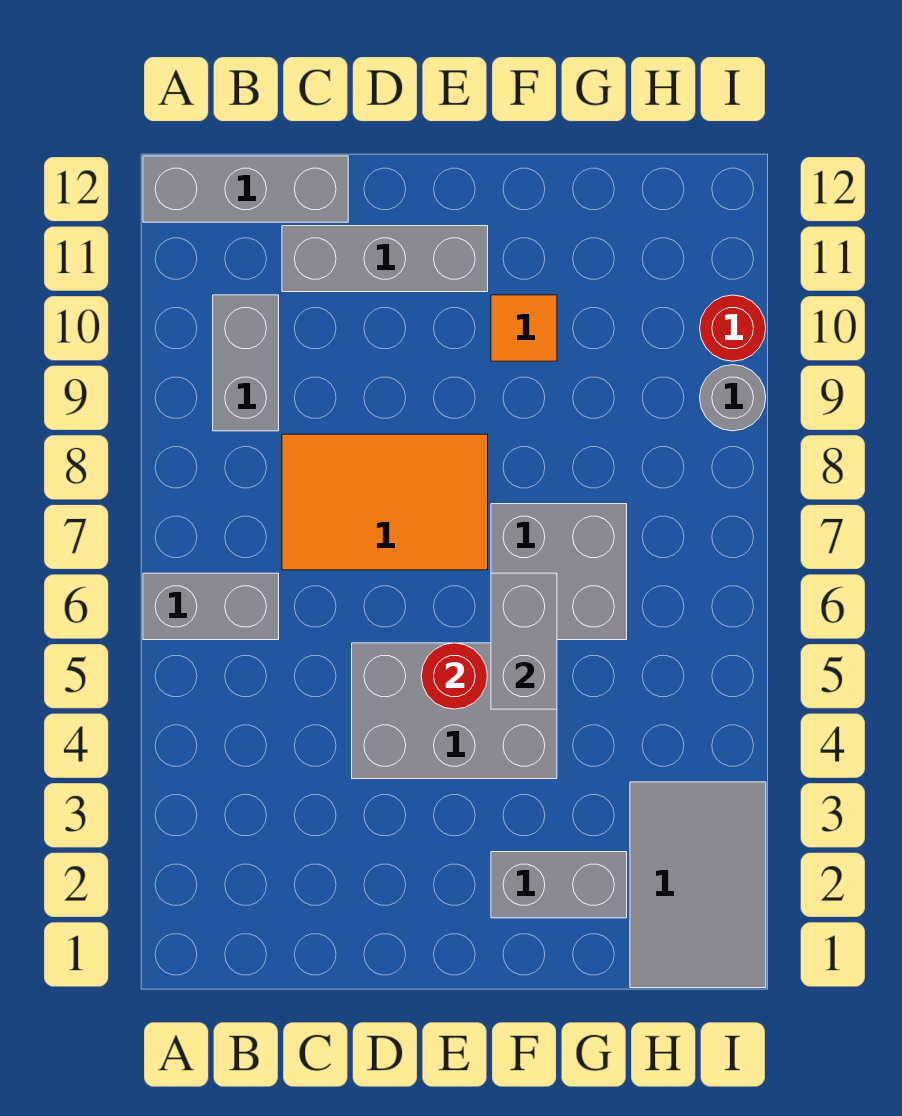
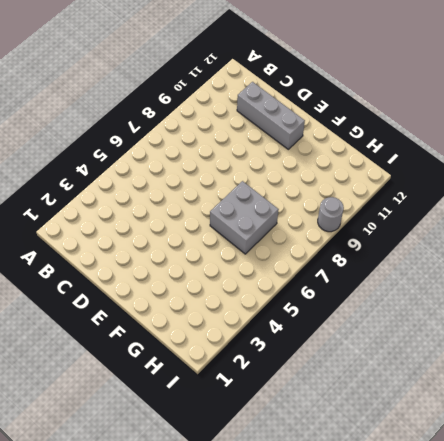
none -> grey 1x2 brick [143,573,279,640]
none -> grey 1x3 brick [143,156,348,222]
none -> grey 1x2 brick [213,295,279,431]

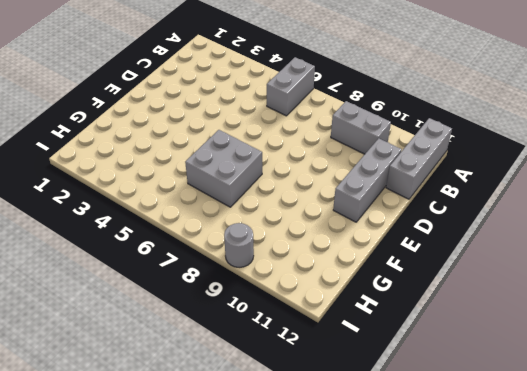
none -> orange 2x3 tile [282,434,488,570]
none -> grey 2x3 brick [352,643,557,779]
none -> grey 1x2 brick [491,852,627,918]

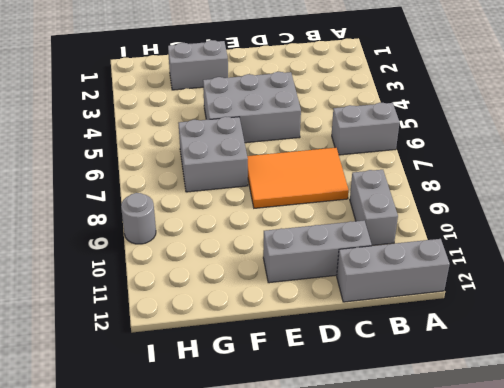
none -> orange 1x1 tile [491,295,557,361]
none -> grey 2x3 tile [630,782,766,988]
none -> red 1x1 round brick [700,295,766,361]

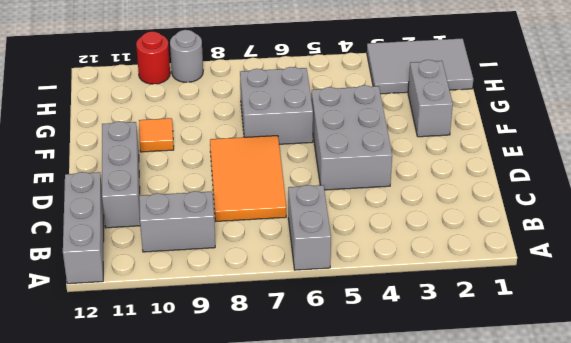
none -> red 1x1 round brick [421,643,487,709]
none -> grey 1x2 brick [491,573,557,709]

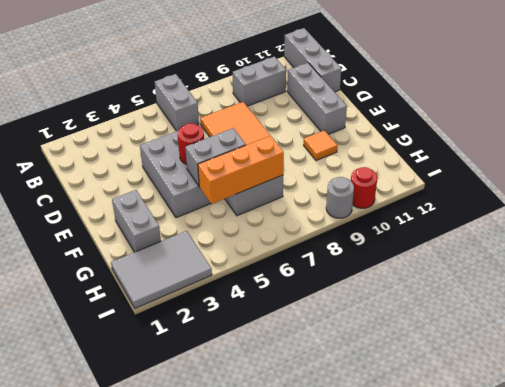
orange 1x3 brick [198,136,284,204] -> none

